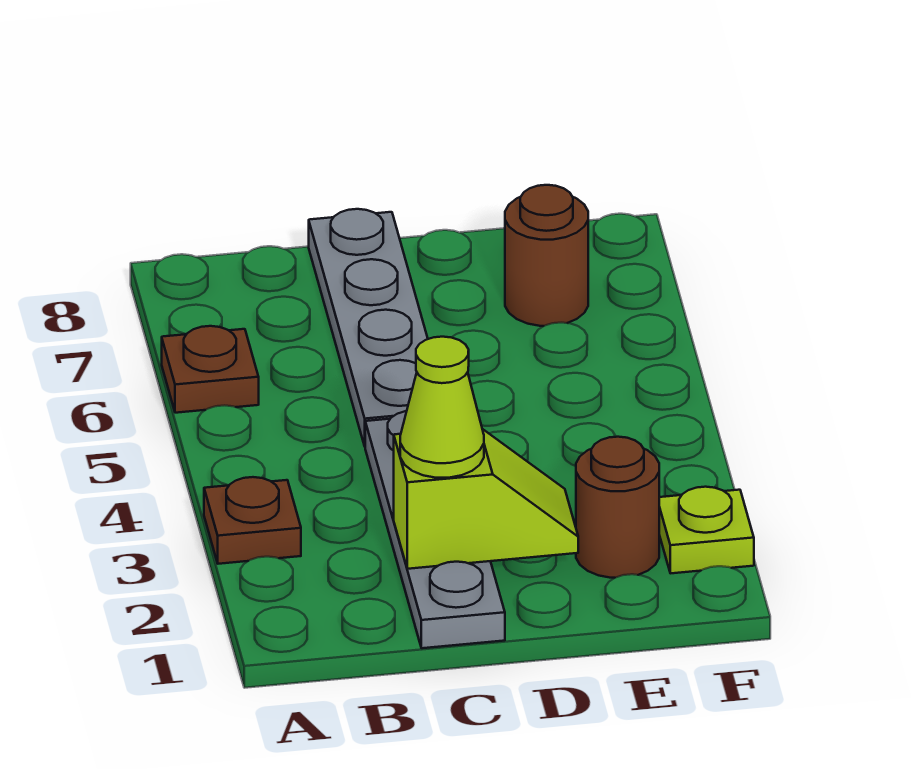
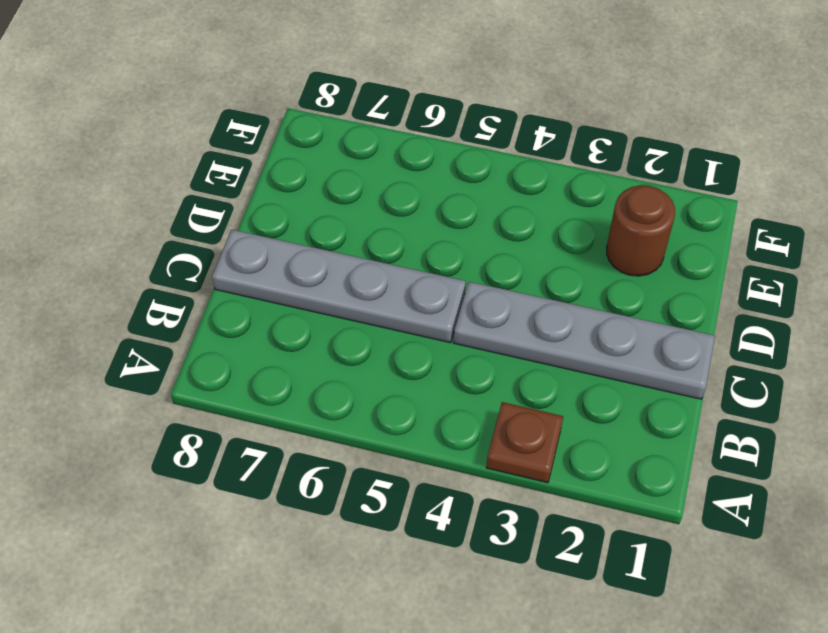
none -> brown 1x1 plate [162,326,259,413]
none -> brown 1x1 round brick [505,185,588,326]

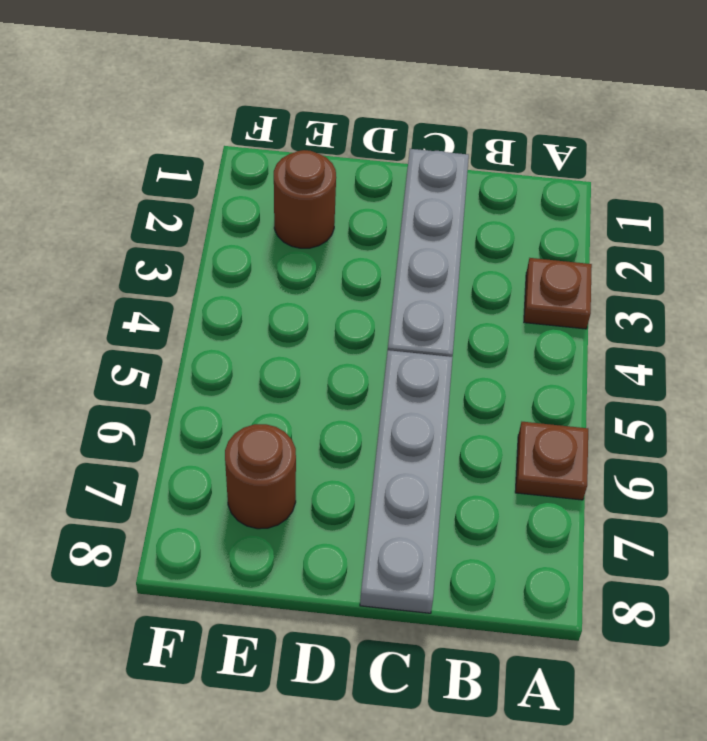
none -> lime 1x1 plate [659,487,754,573]
none -> lime 1x2 slope [394,429,578,569]

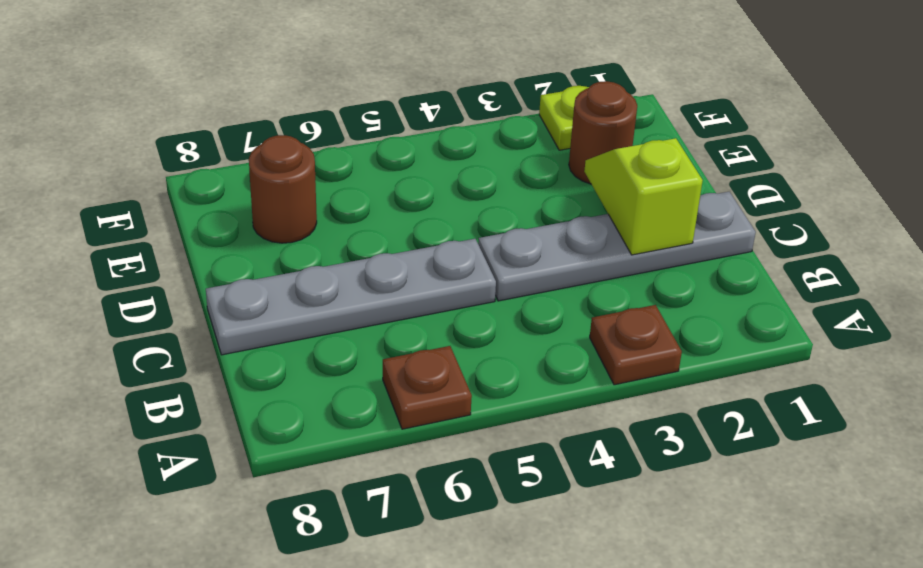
none -> lime 1x1 cone [400,337,484,478]

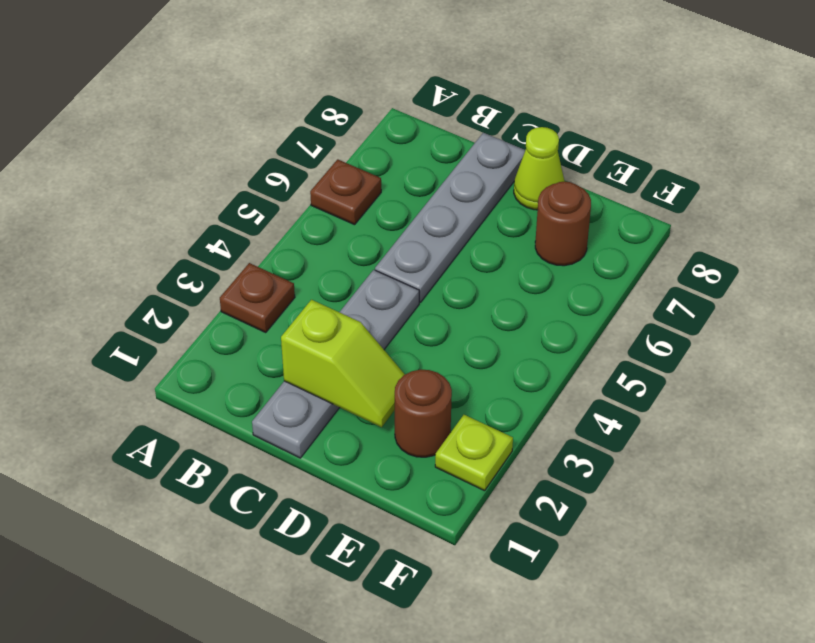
lime 1x1 cone [514,127,564,210] -> lime 1x1 cone moved to [400,337,484,478]

